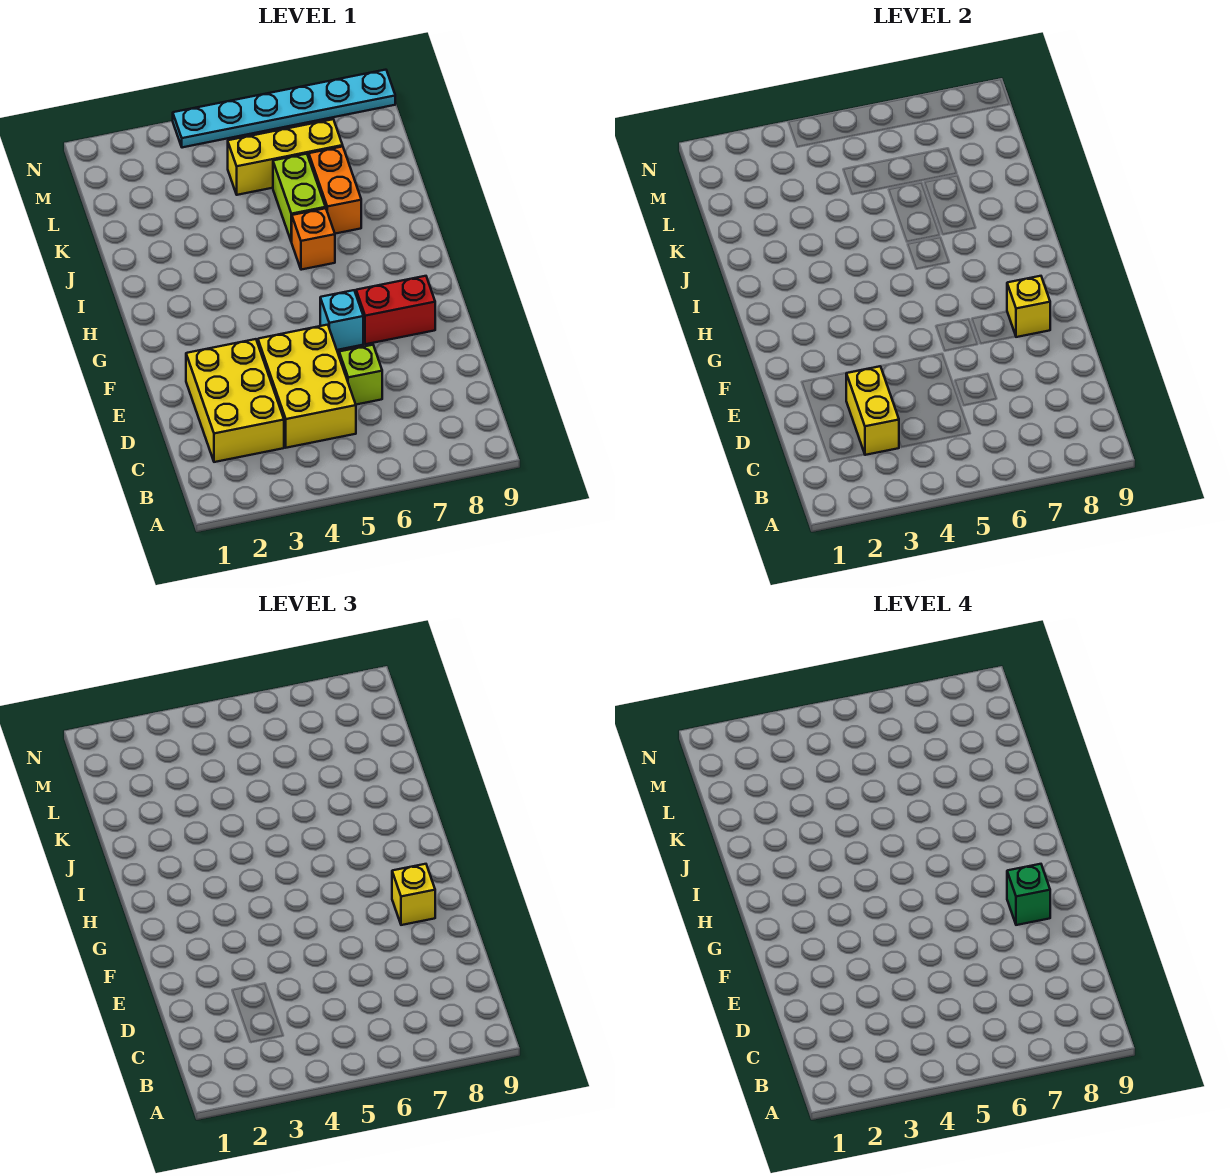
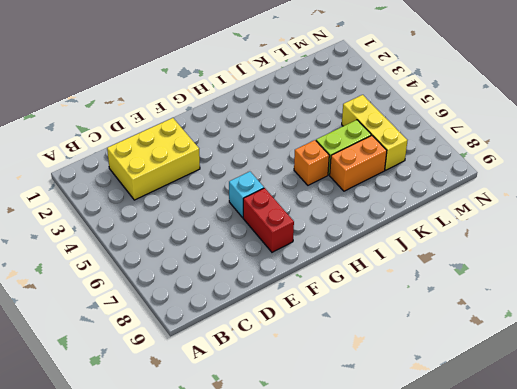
none -> yellow 2x3 brick [258,325,356,448]
none -> lime 1x1 brick [339,345,382,405]
none -> cyan 1x6 plate [173,70,395,148]

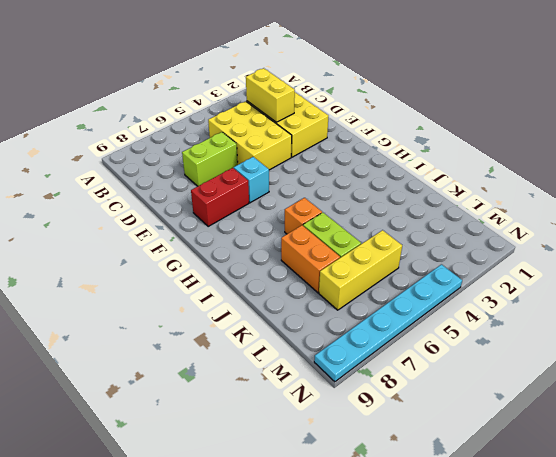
lime 1x2 brick [182,132,238,186] -> lime 1x1 brick [339,345,382,405]
none -> yellow 1x1 brick [1007,276,1050,337]
none -> yellow 1x1 brick [392,864,435,925]
none -> green 1x1 brick [1007,864,1050,925]

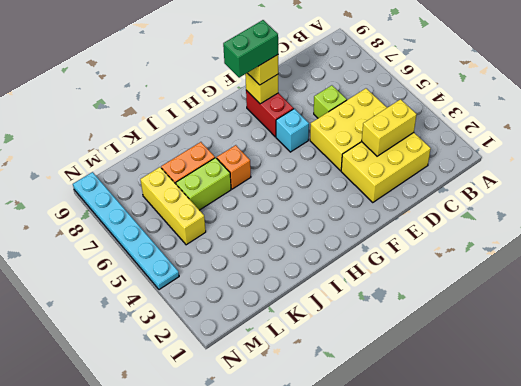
green 1x2 brick [223,20,278,78] -> green 1x1 brick [1007,864,1050,925]

